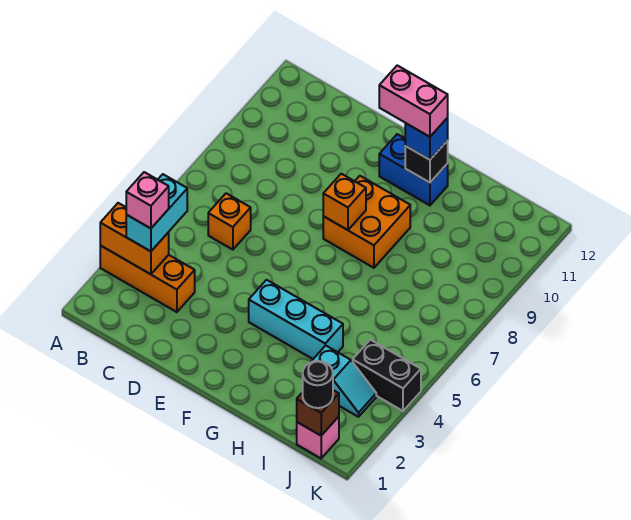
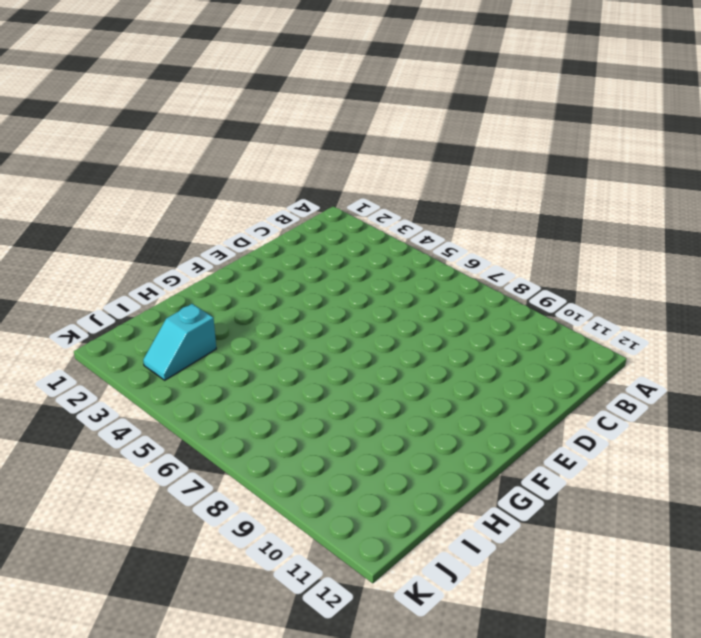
none -> orange 1x3 brick [100,246,195,312]
none -> orange 1x1 brick [208,193,251,250]
none -> cyan 1x3 brick [249,280,343,359]

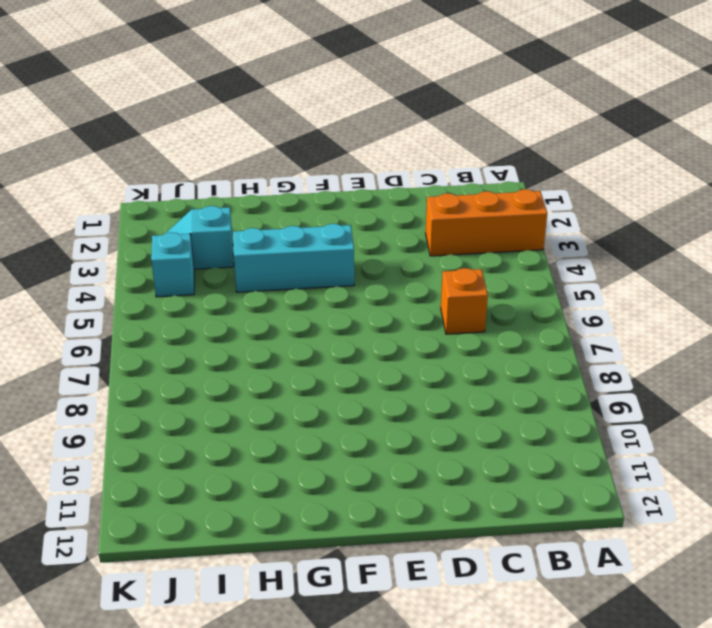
cyan 1x1 brick [151,232,194,297] -> black 1x2 brick [353,340,421,411]
none -> orange 2x2 brick [323,176,410,268]
none -> blue 1x2 brick [379,134,448,205]
none -> pink 1x1 brick [297,417,339,458]

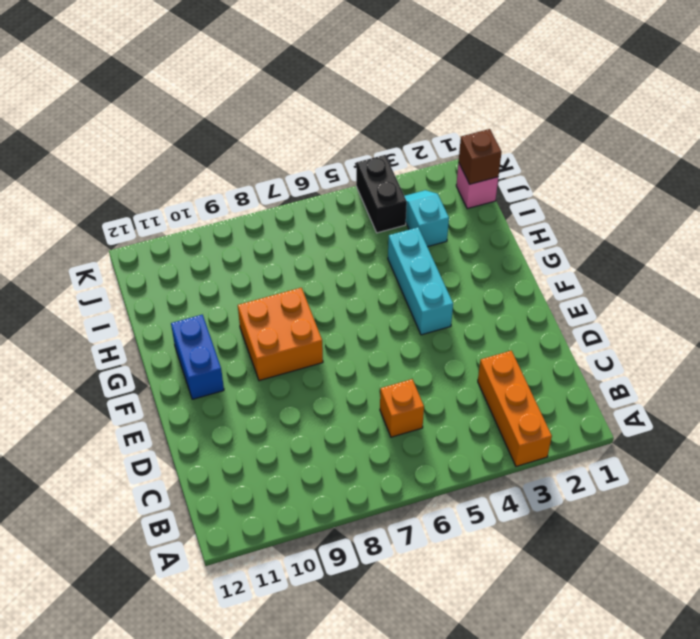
none -> orange 1x2 brick [100,203,169,274]
none -> orange 1x1 brick [323,174,366,230]
none -> black 1x1 brick [405,141,448,183]

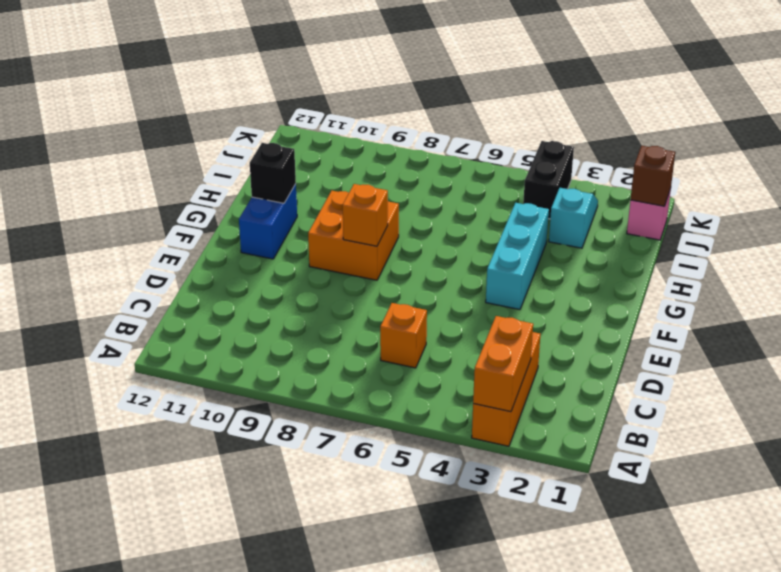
none -> cyan 1x2 brick [126,174,187,251]
none -> blue 1x1 brick [405,118,448,160]
none -> black 1x1 round brick [303,361,333,408]

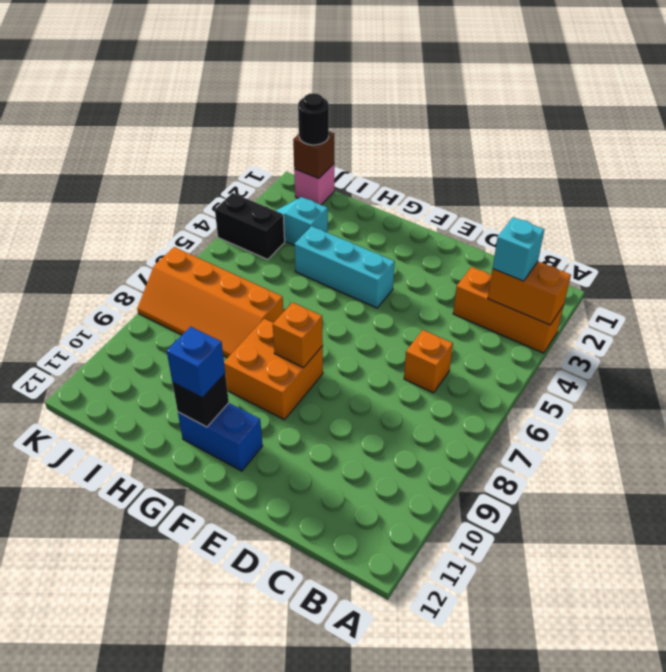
cyan 1x1 brick [493,217,544,281] -> cyan 1x2 brick [126,174,187,251]
orange 2x4 slope [137,247,283,358] -> none
none -> pink 1x1 brick [126,172,169,228]
none -> pink 1x2 brick [379,65,448,137]

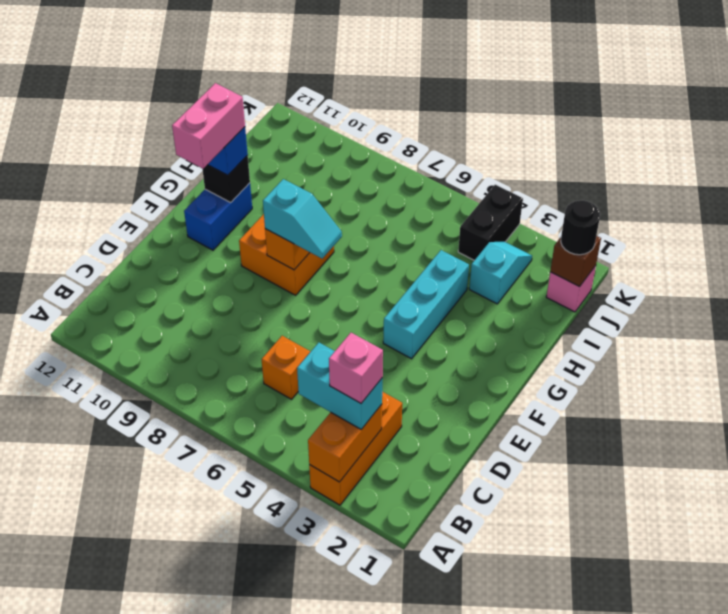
cyan 1x2 slope [263,179,342,258] -> none

